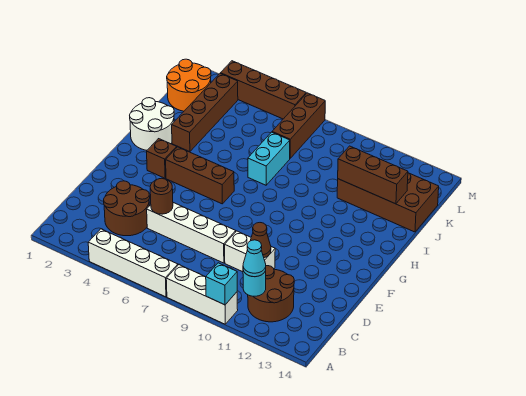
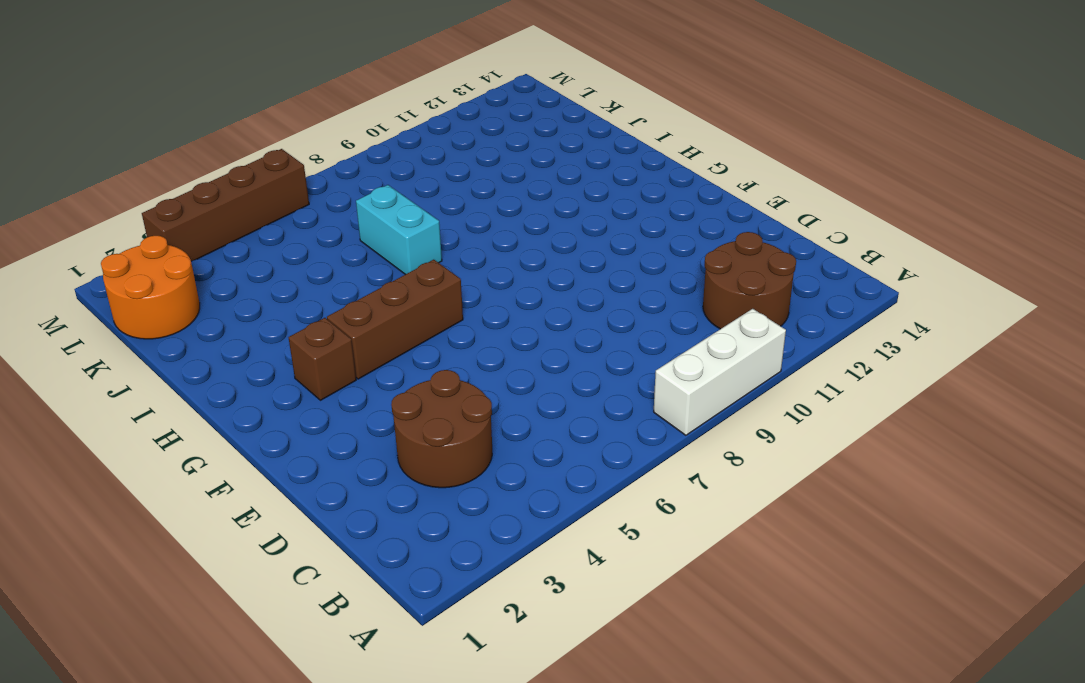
none -> white 1x4 brick [88,229,178,297]
none -> white 1x4 brick [147,203,236,263]
none -> white 1x2 brick [225,231,275,272]

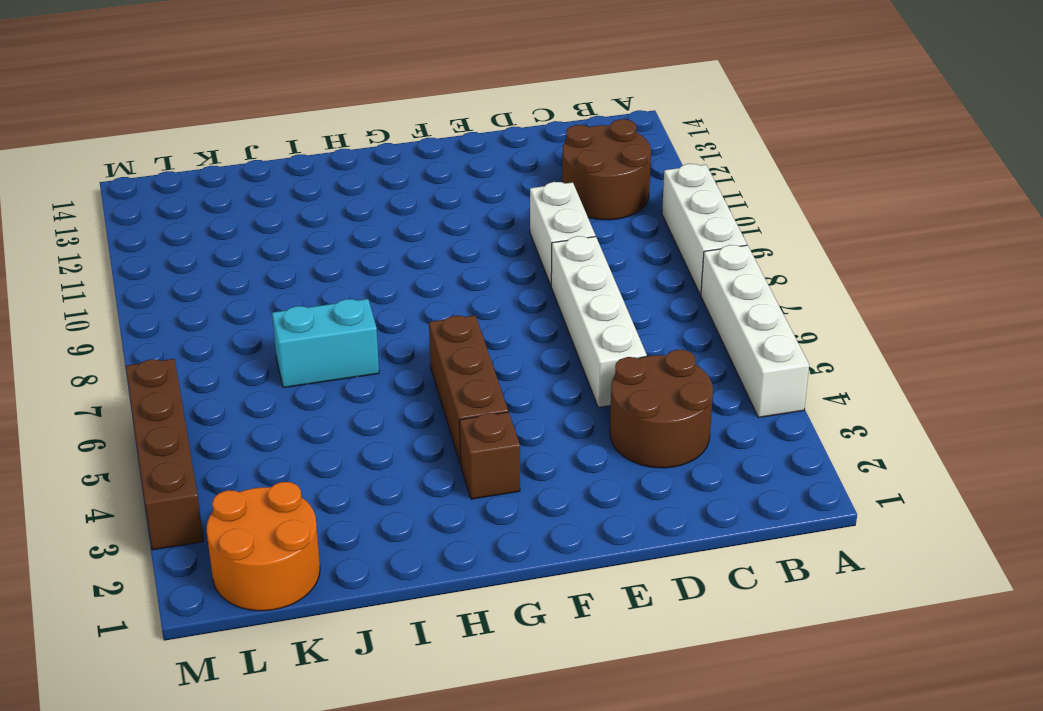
none -> white 2x2 round brick [130,98,174,150]
none -> brown 1x4 brick [172,74,238,152]
none -> brown 2x4 brick [337,173,439,232]

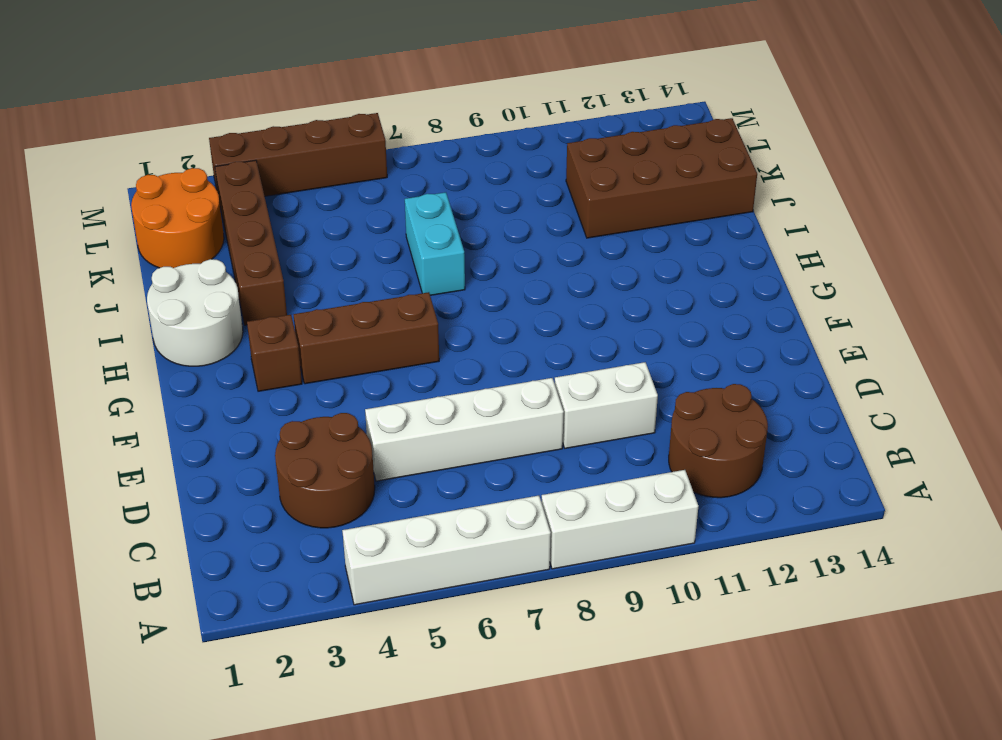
none -> brown 1x3 brick [272,93,325,158]
none -> cyan 1x1 brick [206,263,237,305]
none -> cyan 1x1 round brick [243,270,266,296]

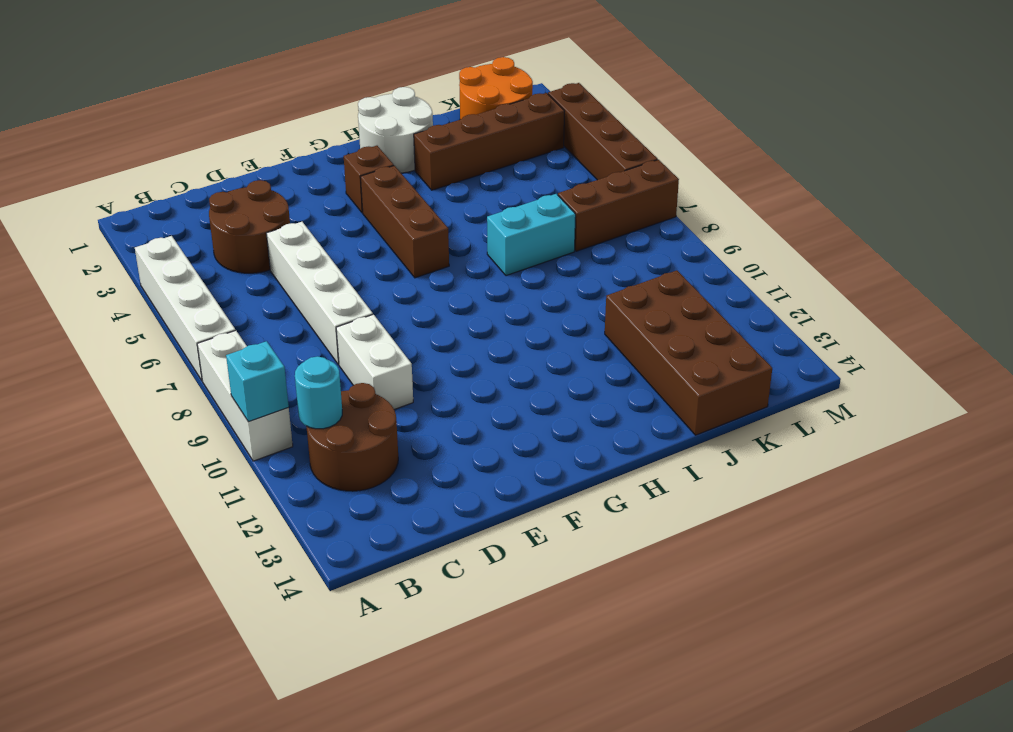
none -> brown 1x1 round brick [150,178,173,214]
none -> brown 1x1 cone [250,223,271,258]
none -> brown 1x3 brick [338,146,408,204]

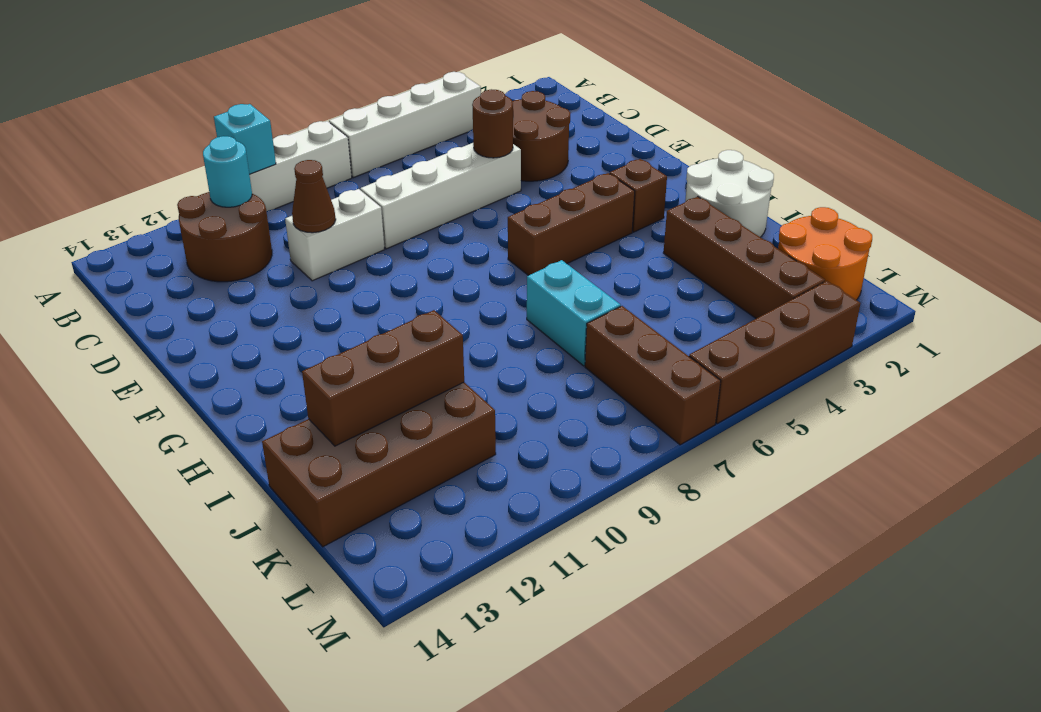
none -> cyan 1x1 cone [243,240,266,277]

